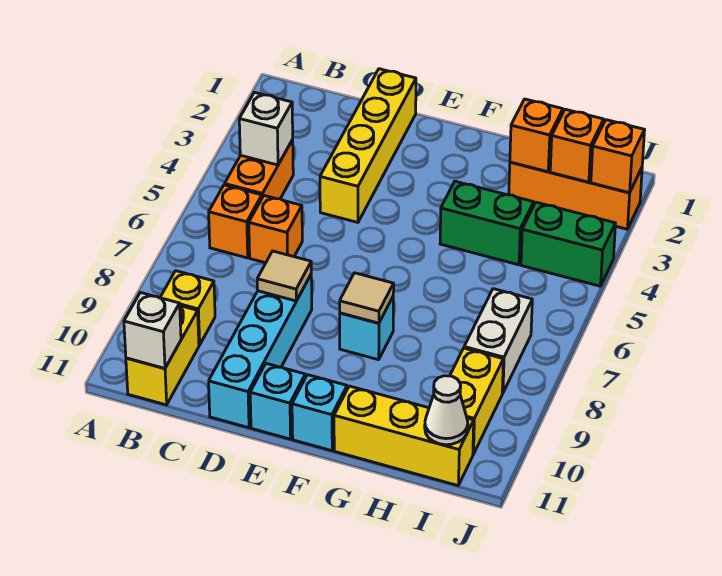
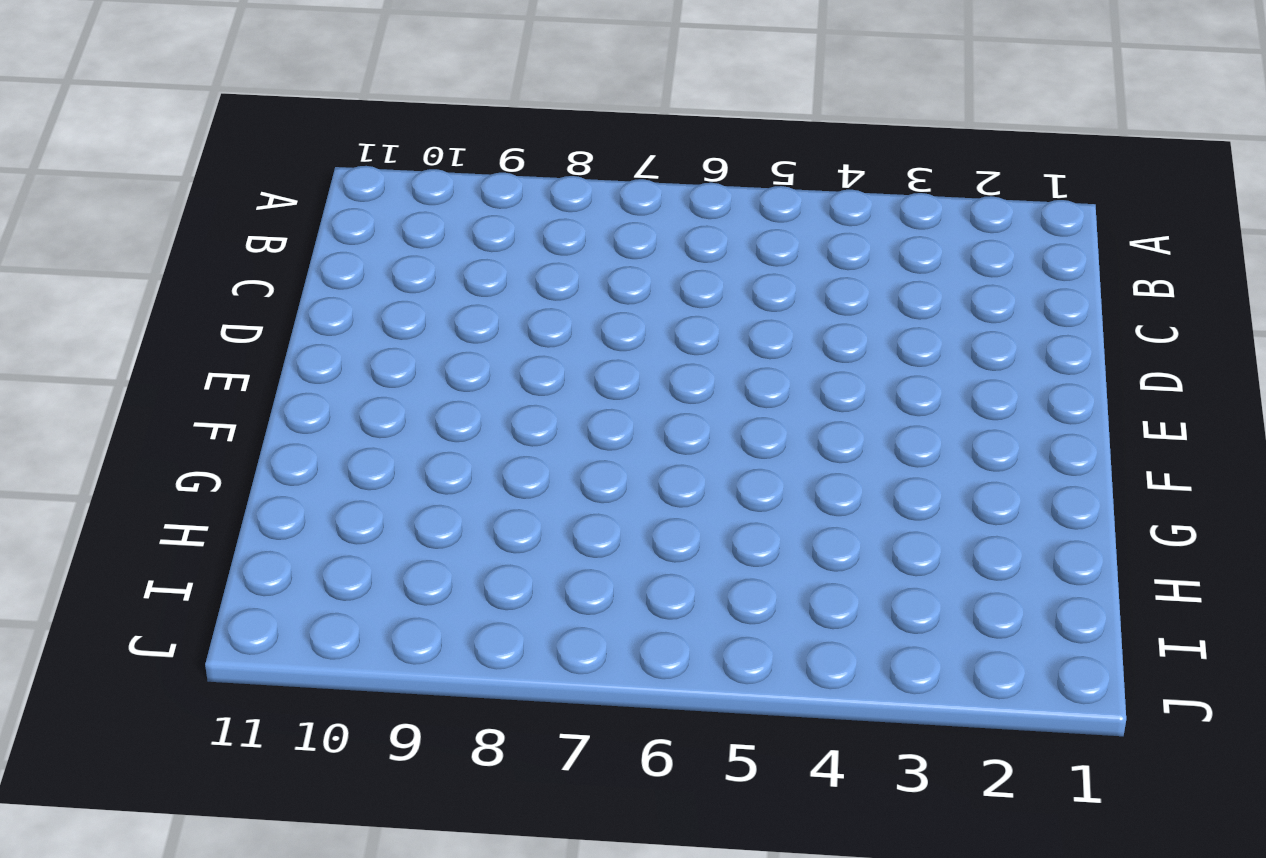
none -> orange 1x2 brick [225,140,293,199]
none -> orange 1x1 brick [209,185,262,258]
none -> yellow 1x1 brick [160,271,215,345]

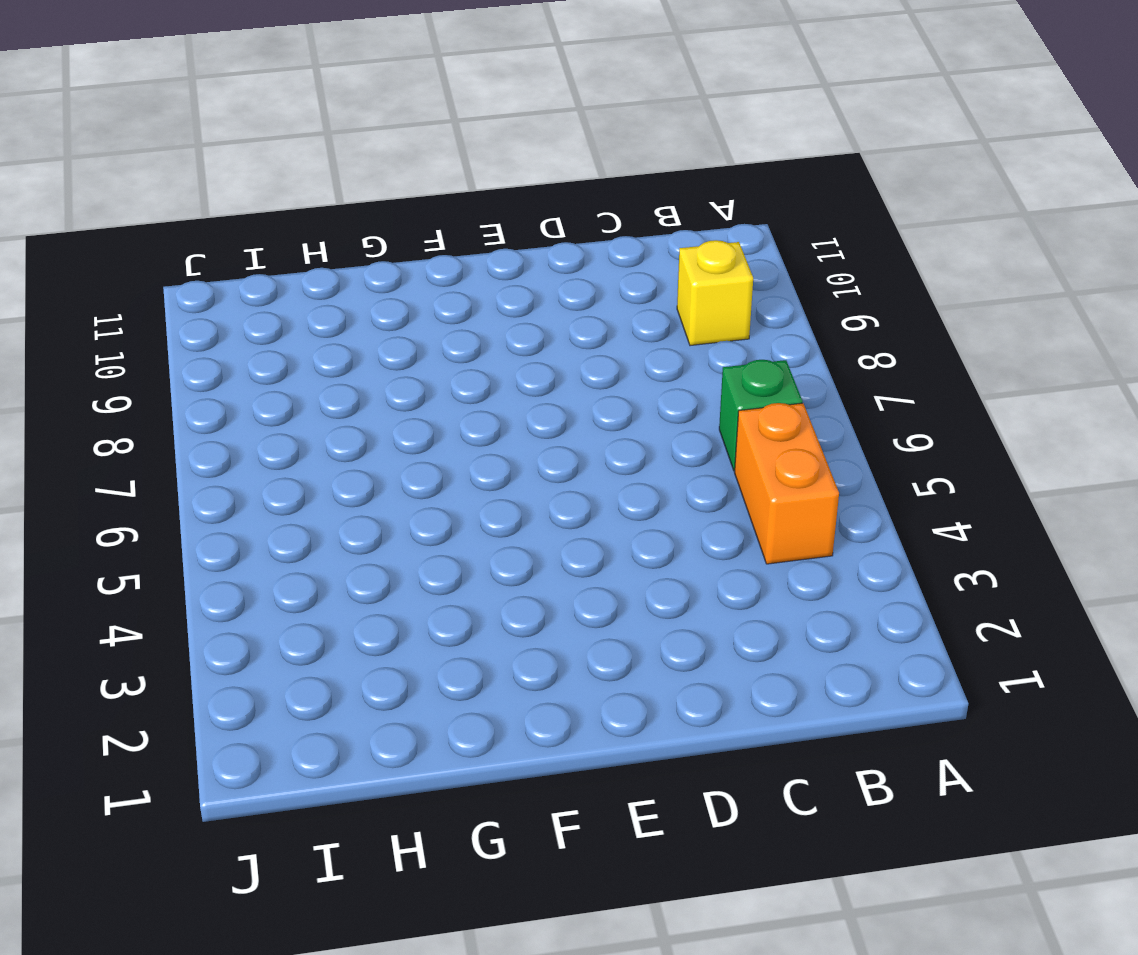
green 1x1 brick [719,360,803,471] -> orange 1x1 brick [209,185,262,258]
none -> yellow 1x2 brick [126,306,199,405]
none -> orange 1x1 brick [249,196,302,263]
none -> yellow 1x4 brick [320,69,416,222]

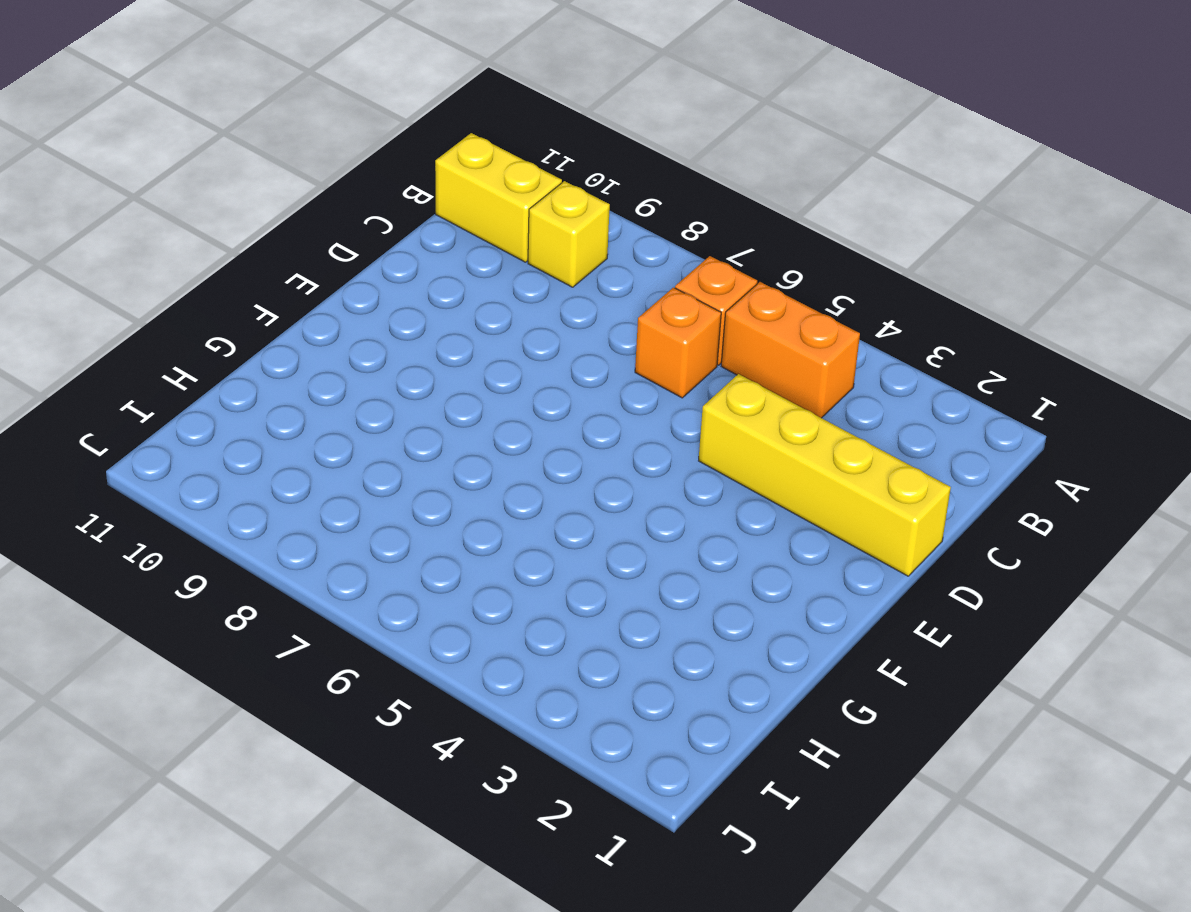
none -> cyan 1x4 brick [209,275,312,428]
none -> cyan 1x1 brick [250,364,305,439]
none -> cyan 1x1 brick [340,297,393,360]

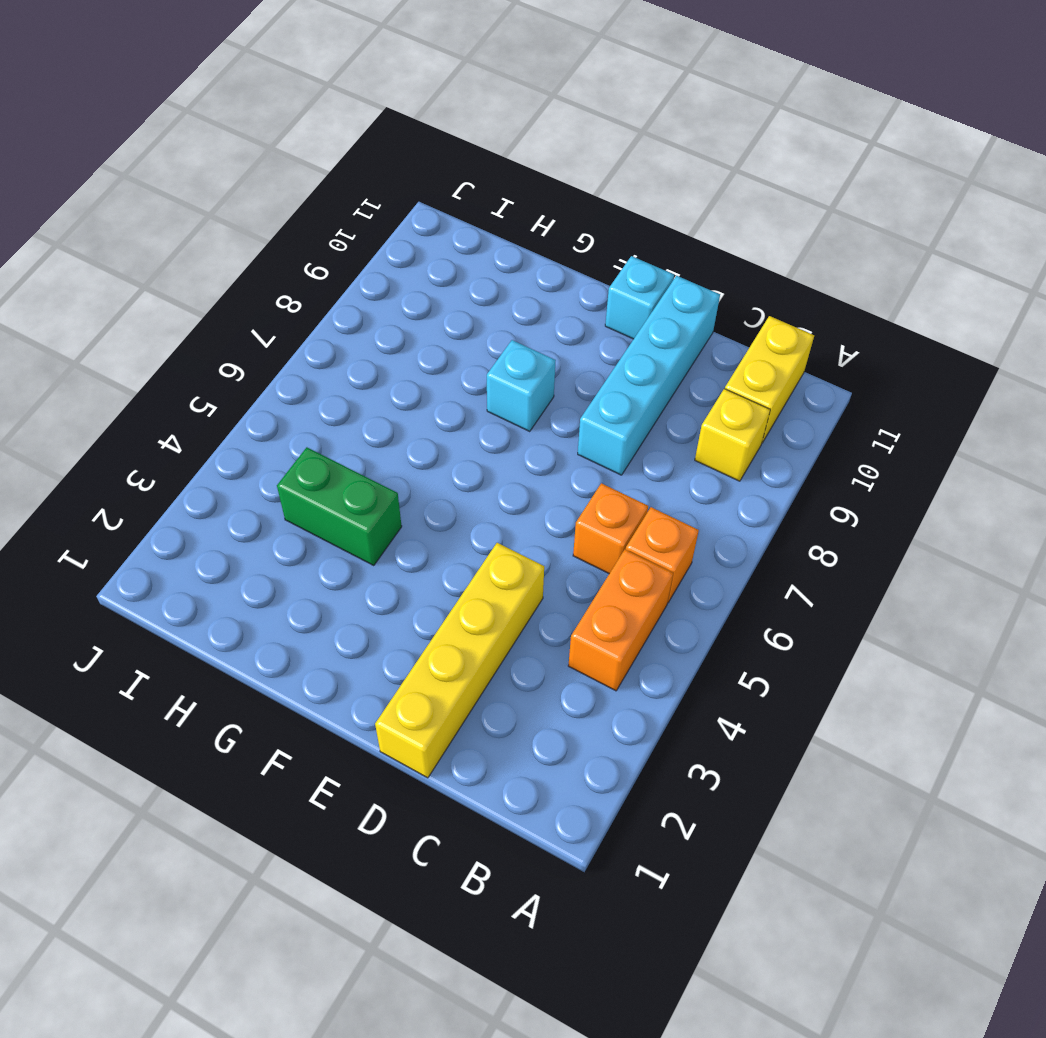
none -> cyan 1x1 brick [292,375,347,451]
none -> yellow 1x3 brick [334,386,474,485]
none -> orange 1x3 brick [509,162,642,229]

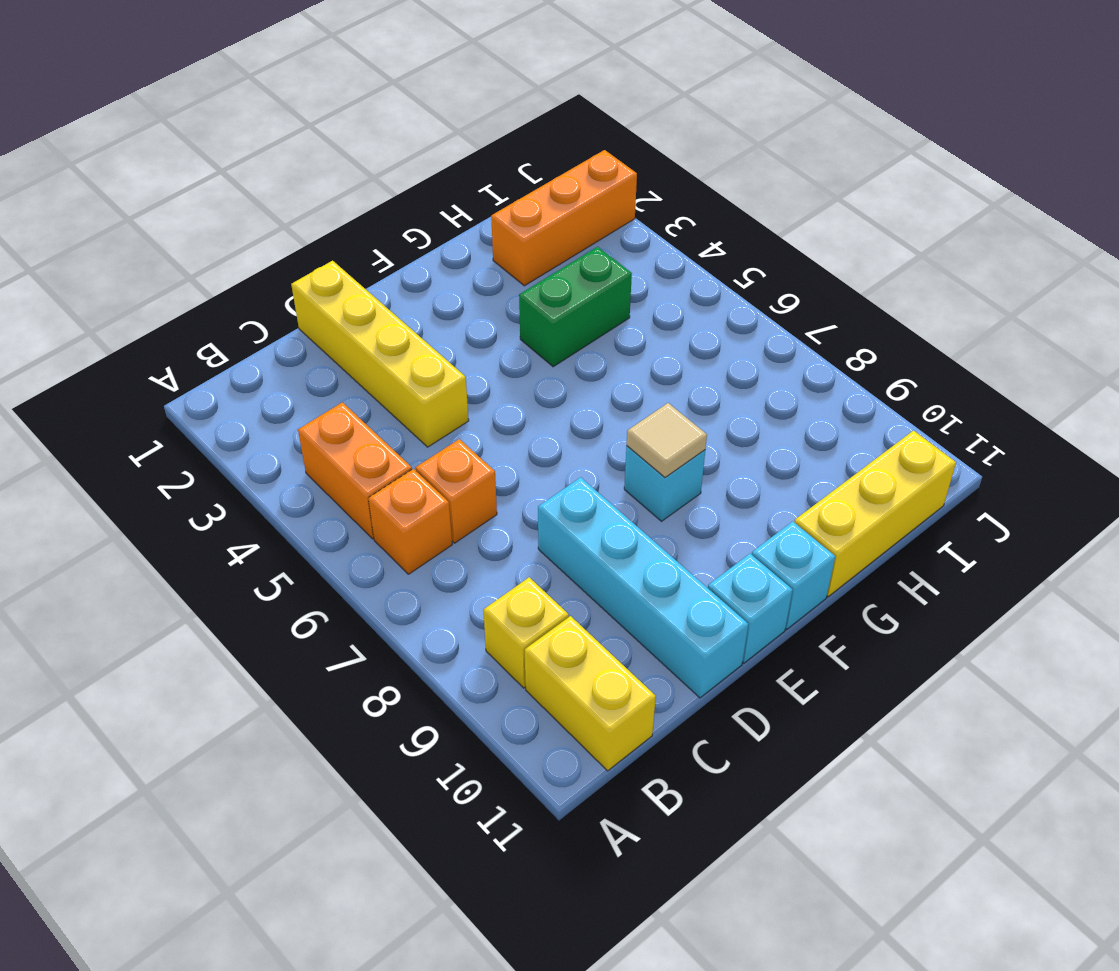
none -> green 1x2 brick [521,202,615,286]
none -> white 1x2 brick [464,289,532,393]
none -> yellow 1x2 brick [450,348,503,454]

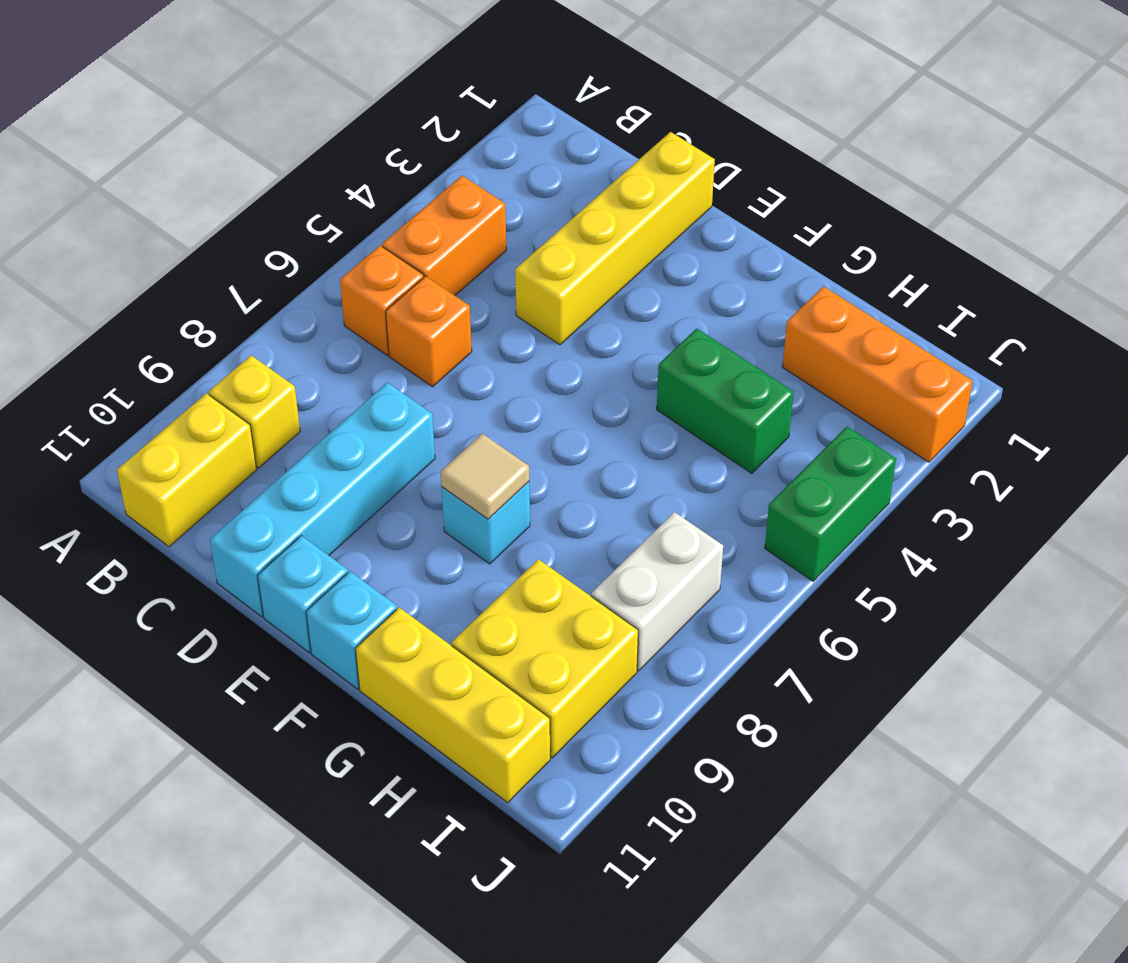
yellow 2x2 brick [452,559,638,758] -> yellow 1x2 brick [450,348,503,454]
green 1x2 brick [765,427,896,581] -> green 1x2 brick turned to [521,202,615,286]
none -> white 1x1 brick [239,92,293,165]
none -> white 1x1 brick [124,293,181,369]
none -> tan 1x1 tile [257,251,311,301]

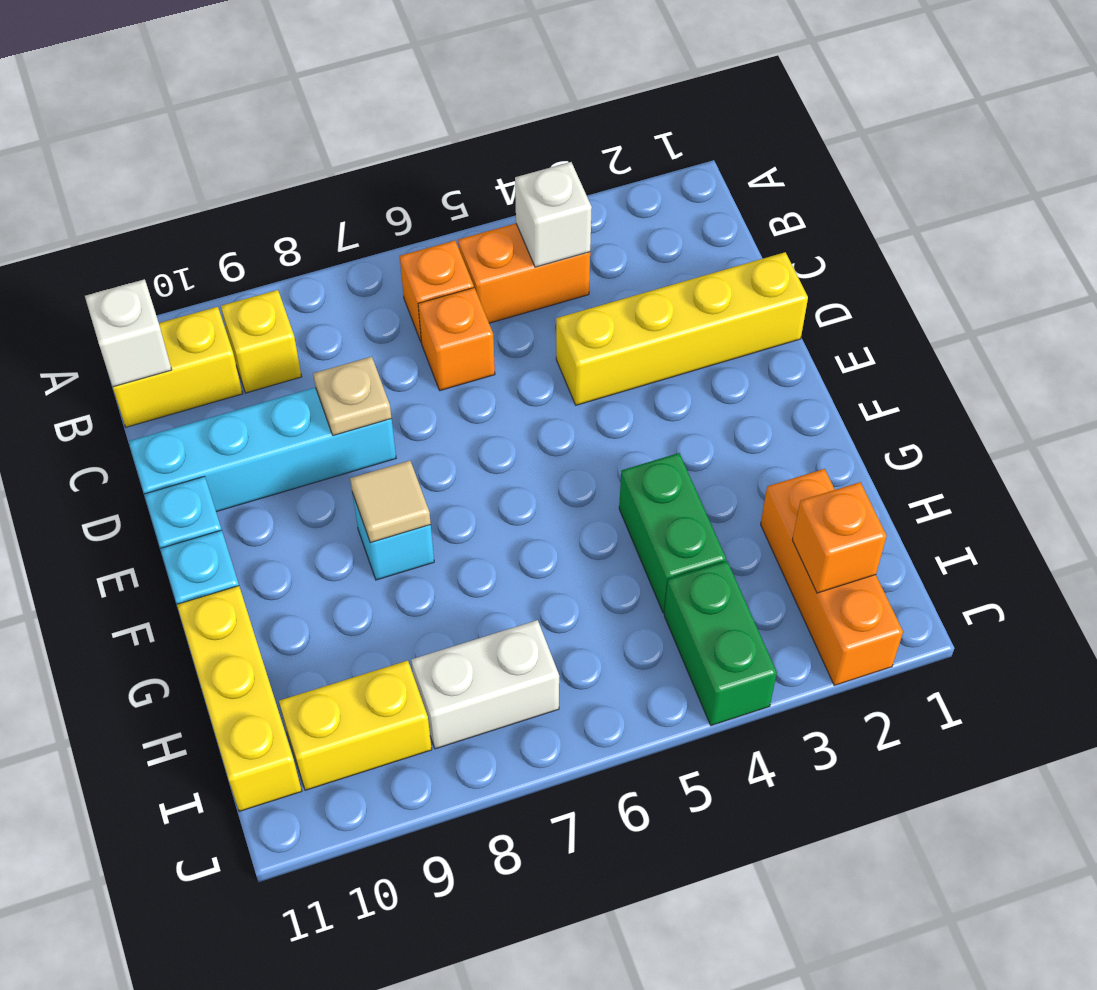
tan 1x1 plate [313,357,392,436] -> tan 1x1 tile [257,251,311,301]
none -> orange 1x1 brick [510,99,563,172]
none -> white 1x1 cone [425,376,468,445]
none -> orange 1x1 brick [591,120,645,193]

